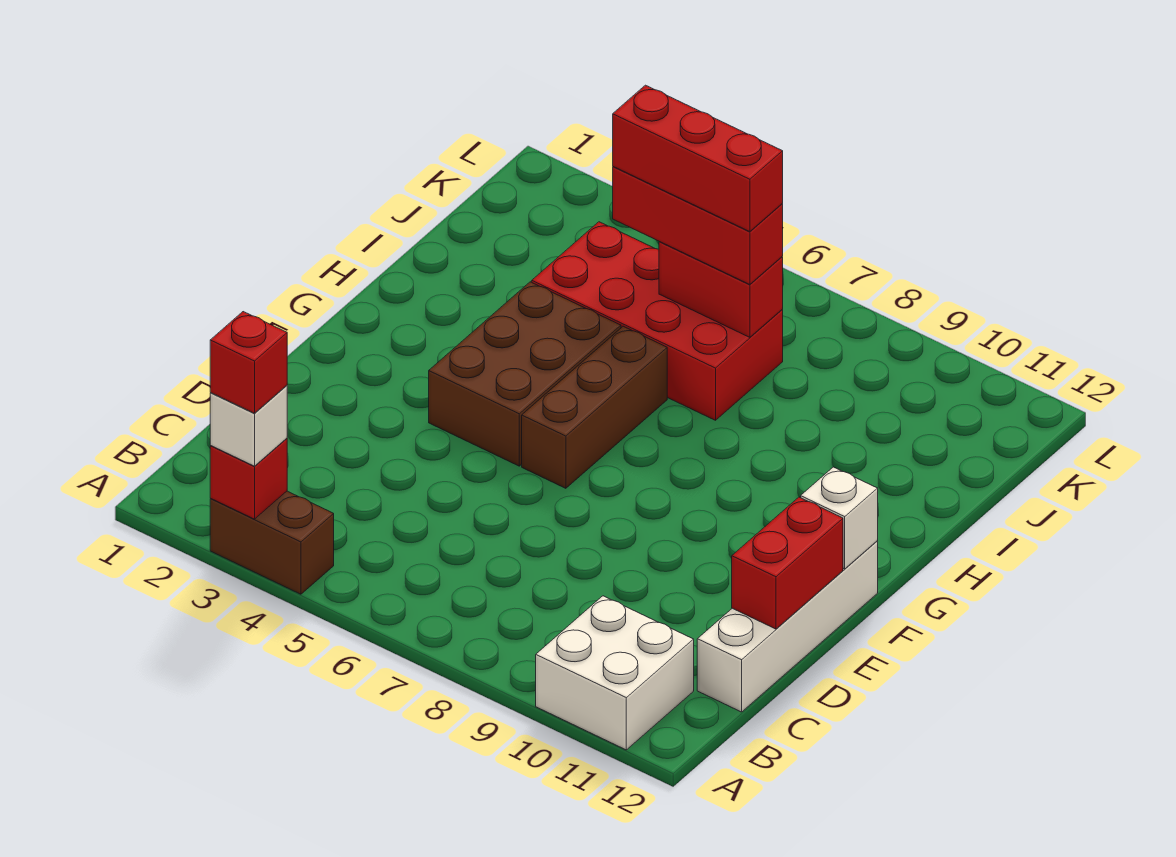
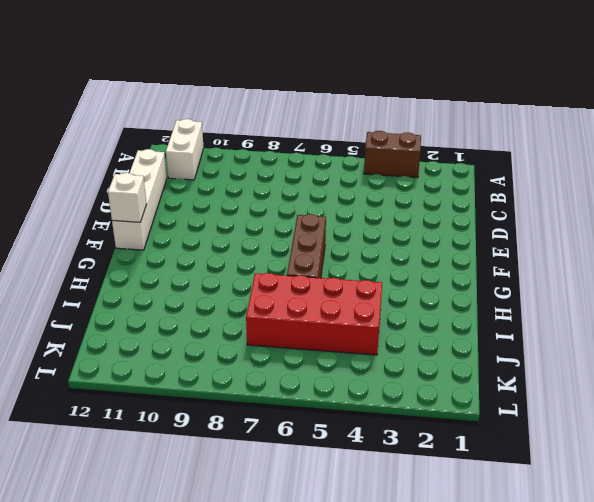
white 1x2 brick [166,119,204,180] -> white 2x2 brick [536,596,694,750]
none -> brown 2x3 brick [429,282,621,466]
none -> red 1x1 brick [210,438,287,519]
none -> red 1x2 brick [732,497,843,629]

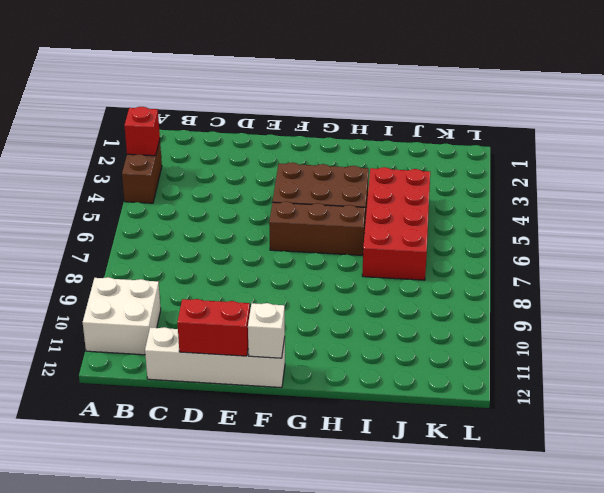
none -> red 1x2 brick [659,242,783,337]
none -> white 1x1 brick [210,386,287,466]
none -> red 1x3 brick [613,167,783,285]

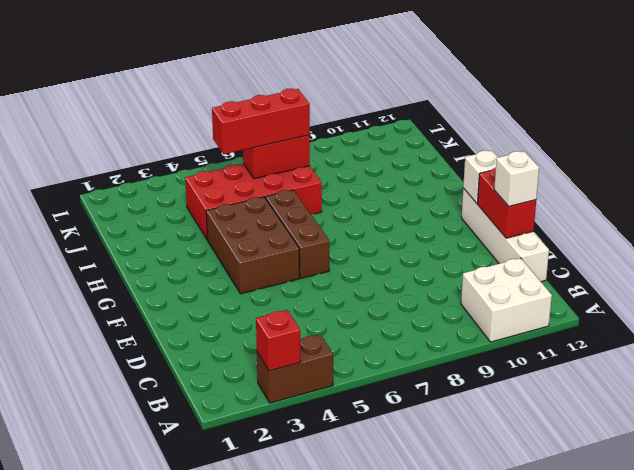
white 1x1 brick [494,151,539,206] -> white 1x1 brick moved to [210,386,287,466]
none -> red 1x1 brick [210,312,287,413]
none -> red 1x3 brick [613,85,783,232]

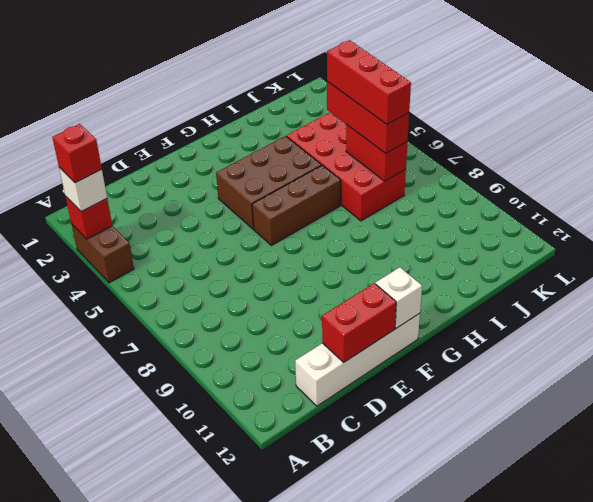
none -> white 2x2 brick [536,596,694,750]

